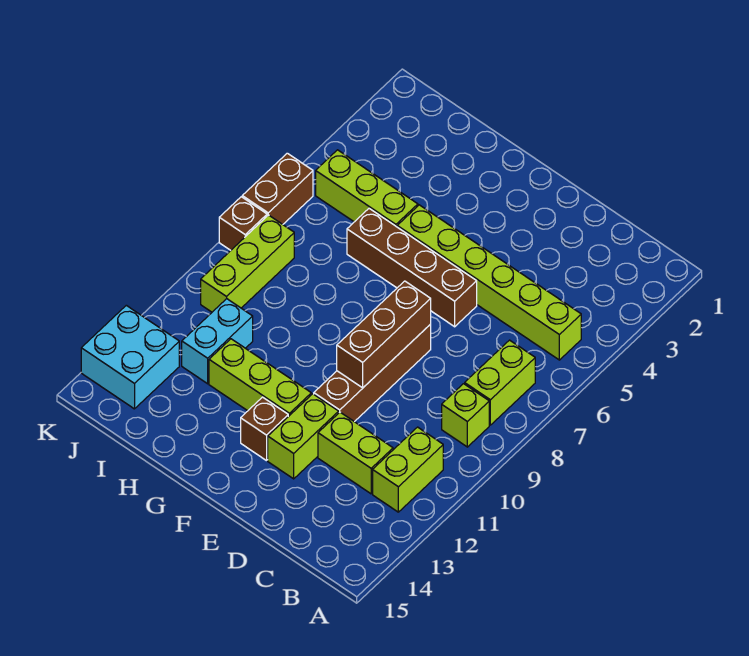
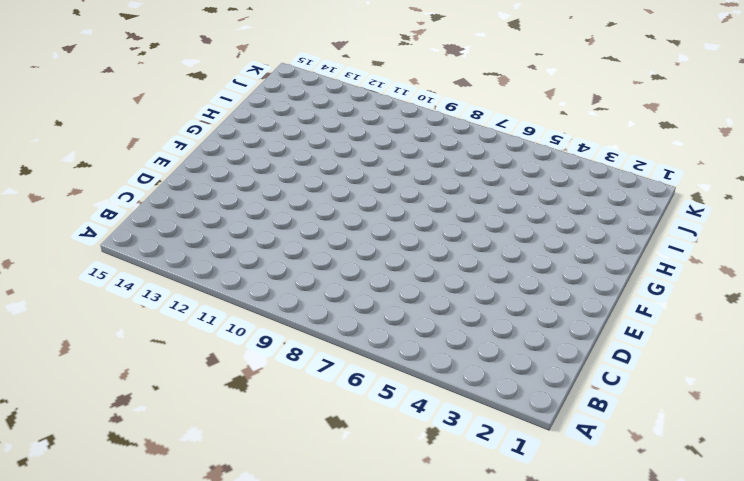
none -> lime 1x6 brick [397,205,581,360]
none -> lime 1x2 brick [465,340,535,425]
none -> lime 1x1 brick [442,384,489,447]

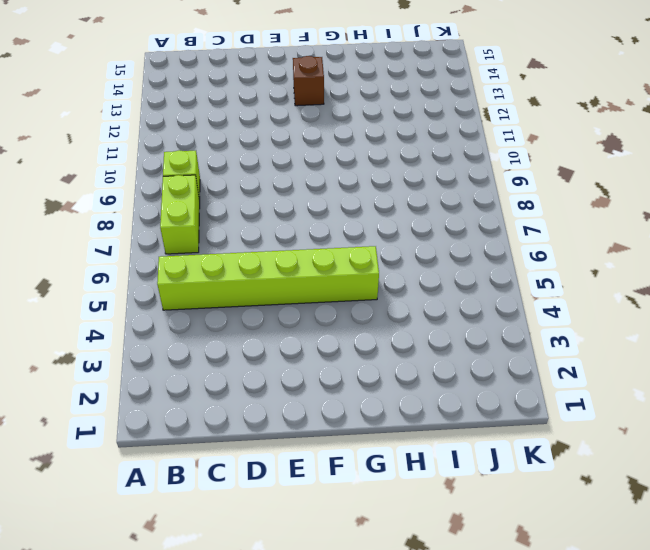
none -> lime 1x2 brick [373,427,443,512]
none -> lime 1x2 brick [318,412,393,494]
none -> brown 1x4 brick [347,209,477,327]

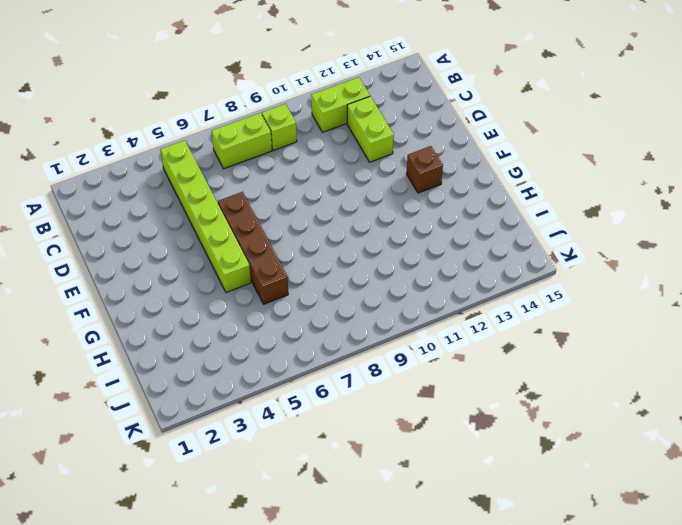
none -> brown 1x4 brick [314,324,431,422]
none -> lime 1x2 brick [268,394,339,479]
none -> lime 1x3 brick [209,339,311,417]

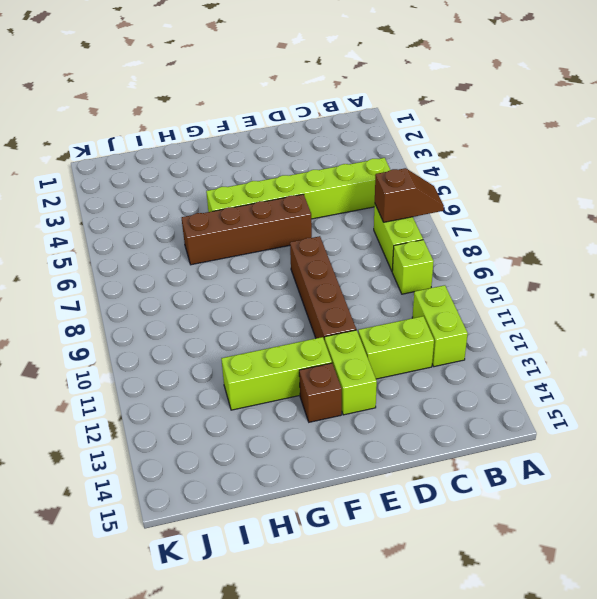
brown 1x2 slope [375,168,444,222] -> none
none -> lime 1x3 brick [316,150,418,227]
none -> cyan 1x2 brick [182,299,253,384]
none -> lime 1x3 brick [201,215,294,312]

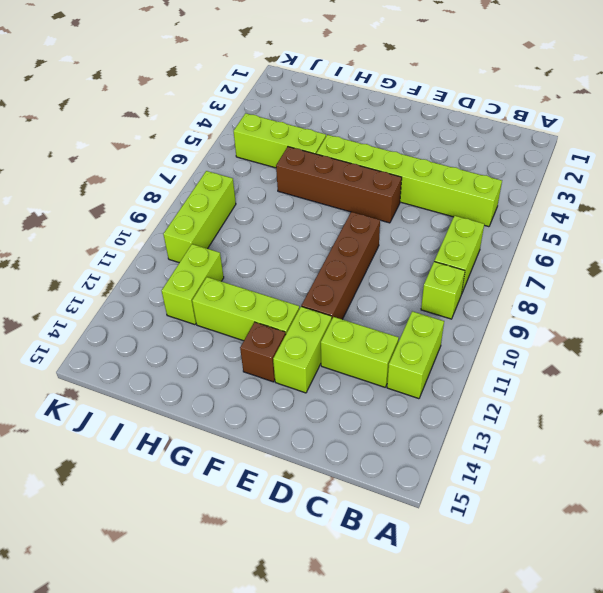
lime 1x2 brick [162,244,224,325] -> cyan 1x2 brick [182,299,253,384]
none -> cyan 2x2 brick [81,305,179,409]
none -> brown 1x2 brick [242,153,313,224]
none -> brown 1x1 brick [219,197,267,250]

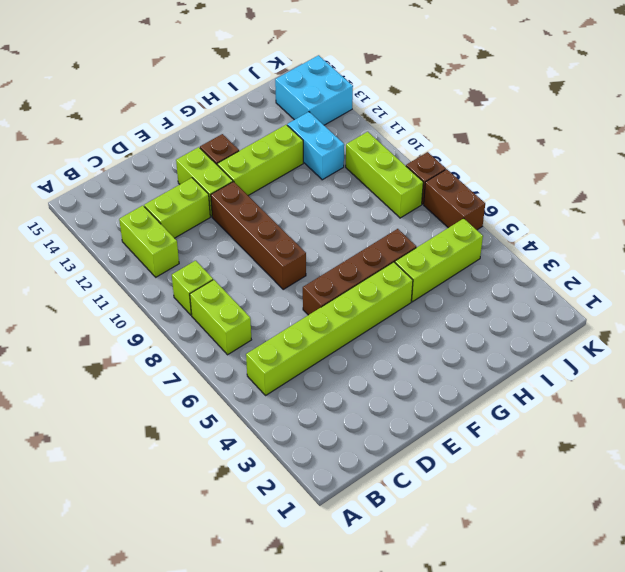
none -> brown 1x3 brick [337,281,431,388]

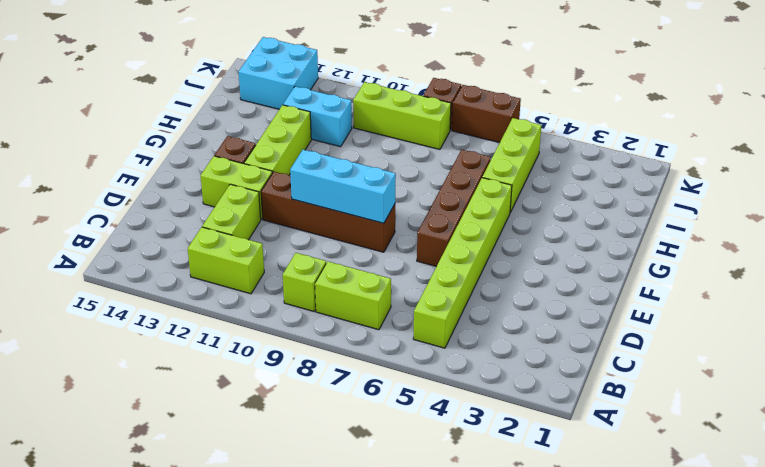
cyan 1x3 brick [290,150,396,223] -> brown 1x3 brick [337,281,431,388]

